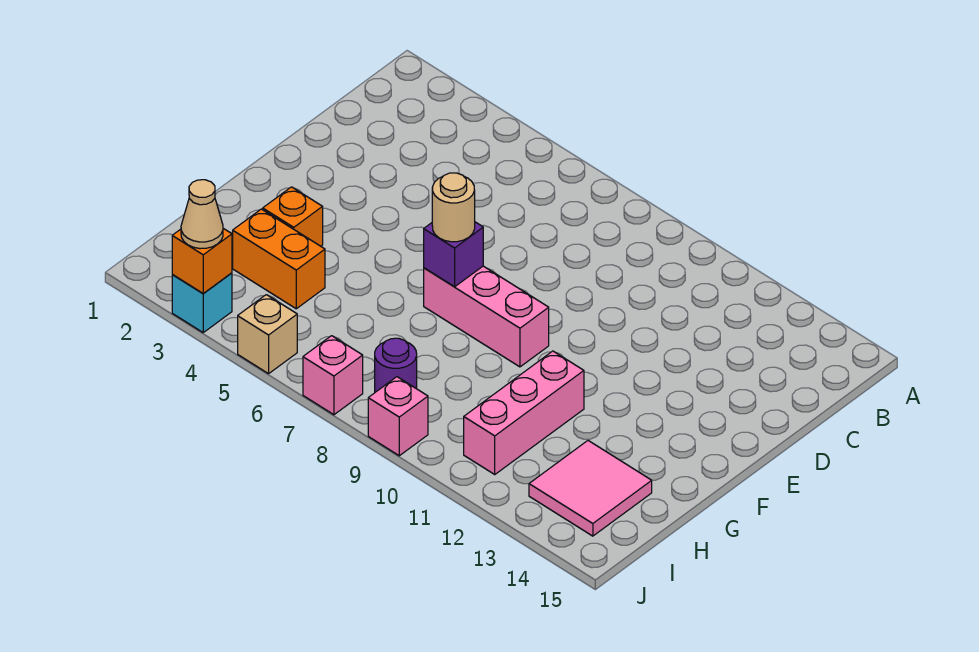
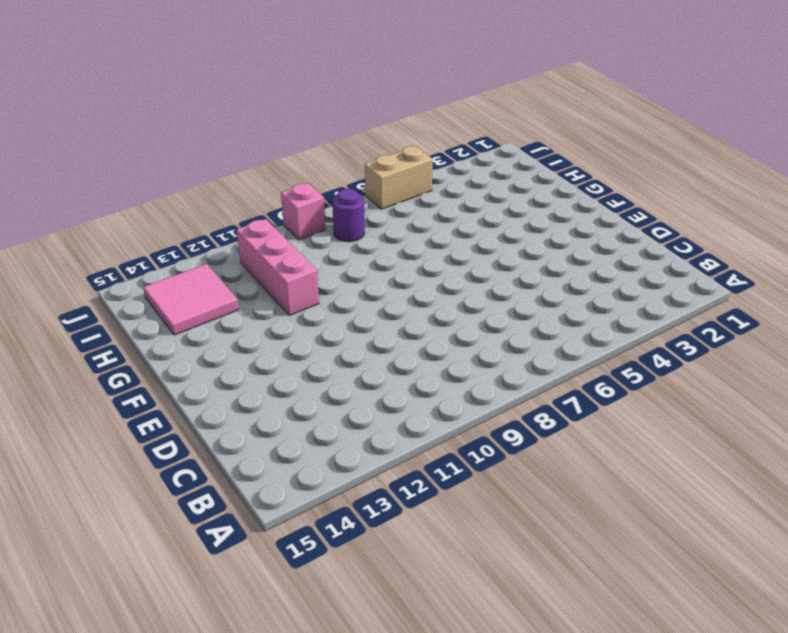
tan 1x2 brick [365,146,433,209] -> tan 1x1 brick [238,295,297,374]
none -> pink 1x3 brick [424,266,549,367]
none -> orange 1x1 brick [263,187,323,246]
none -> orange 1x2 brick [233,209,325,309]

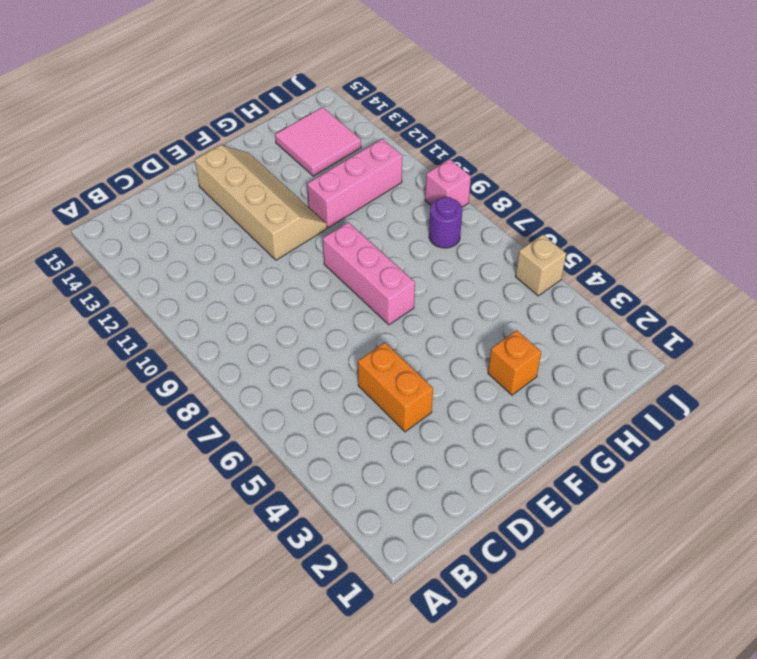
orange 1x2 brick [358,343,433,432] -> orange 1x2 brick moved to [233,209,325,309]
tan 2x4 slope [195,145,327,260] -> none
none -> cyan 1x1 brick [172,273,232,332]
none -> pink 1x1 brick [303,336,363,415]
none -> purple 1x1 brick [424,222,483,287]

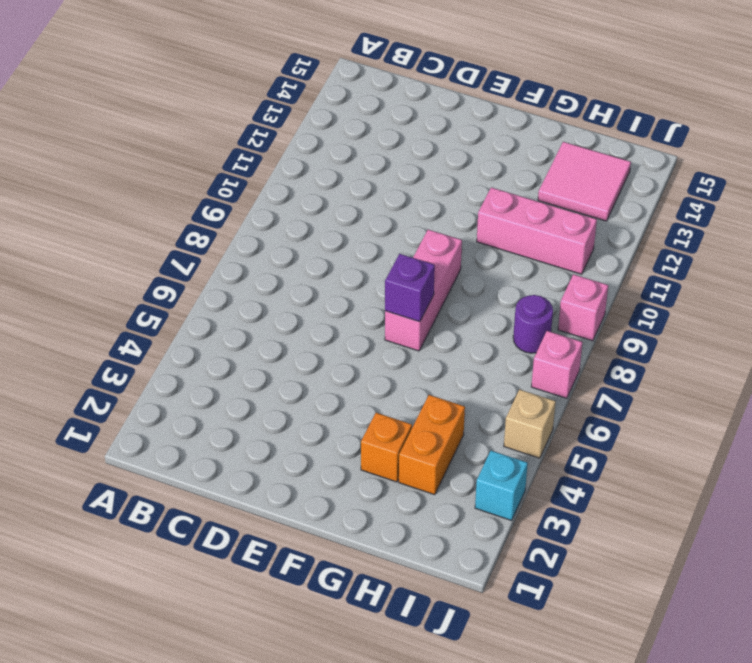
none -> orange 1x1 brick [172,228,232,294]
none -> tan 1x1 round brick [432,173,475,242]
none -> tan 1x1 cone [181,180,223,249]

